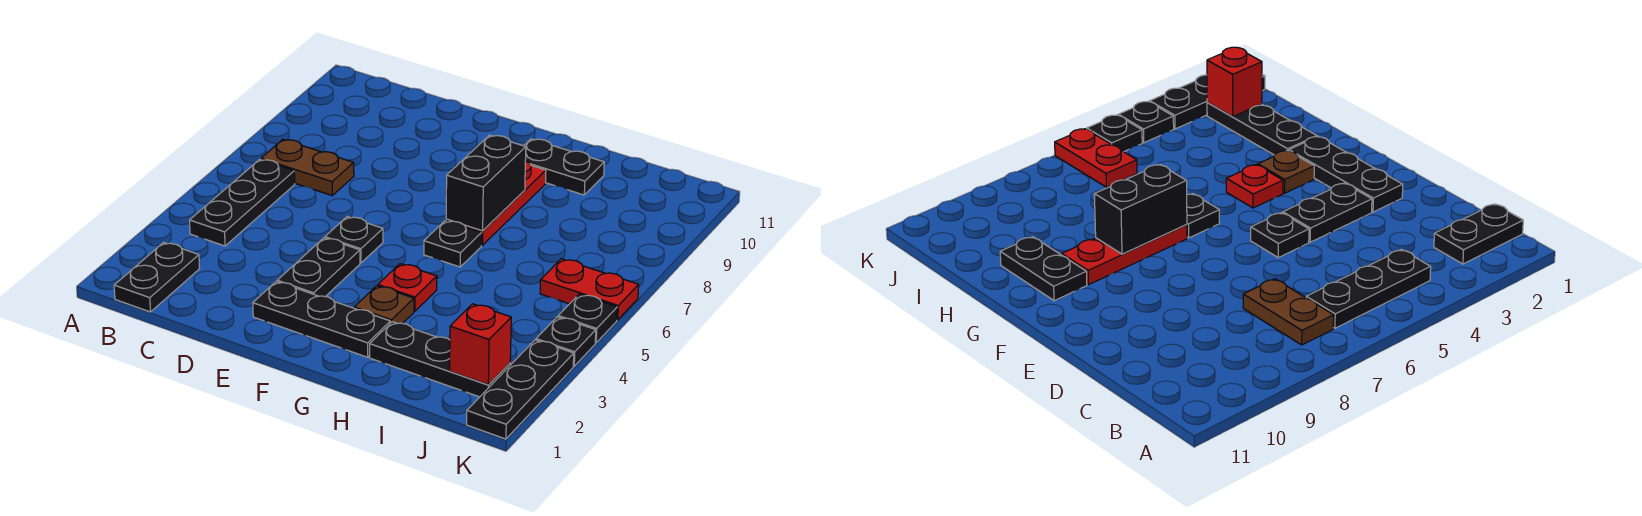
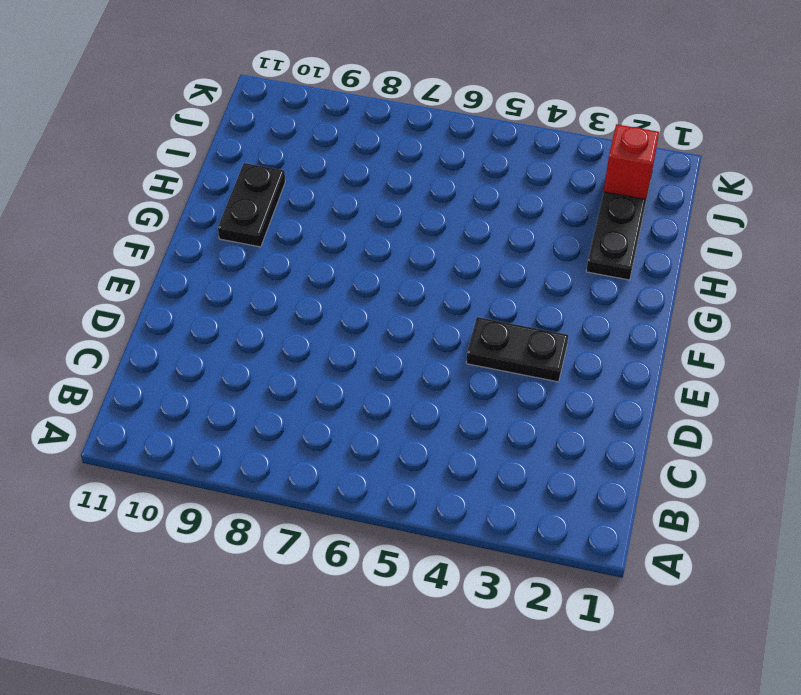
none -> black 1x2 plate [114,242,200,312]
none -> black 1x3 plate [190,159,295,246]
none -> brown 1x2 plate [261,140,354,195]

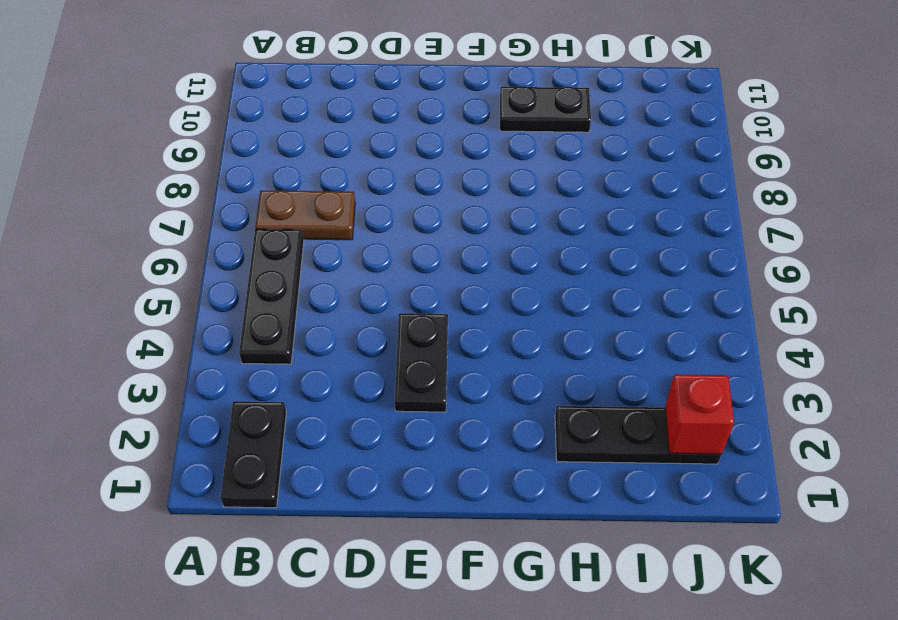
none -> black 1x3 plate [253,281,390,357]
none -> black 1x1 plate [325,217,383,263]
none -> brown 1x1 plate [354,286,414,324]

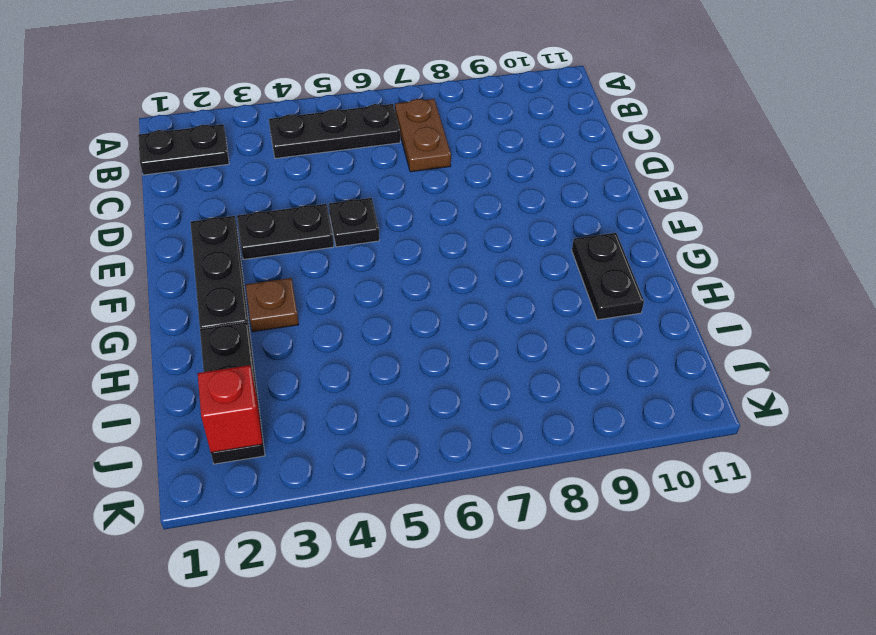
none -> red 1x1 plate [378,264,437,311]
none -> black 1x1 plate [424,221,482,267]
none -> red 1x3 plate [446,161,546,245]

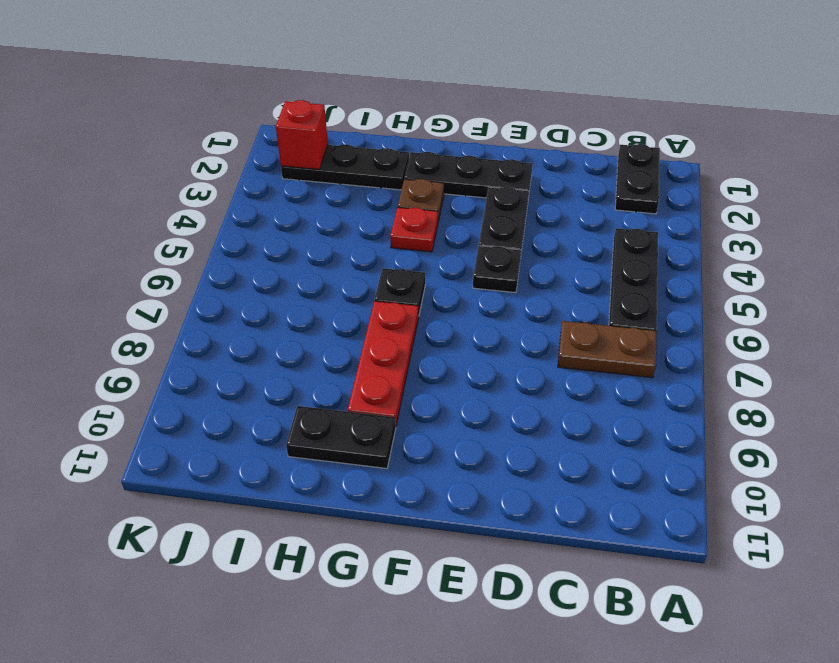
none -> red 1x2 plate [540,259,639,320]
none -> black 1x3 plate [467,340,574,439]
none -> black 1x1 plate [536,317,596,366]

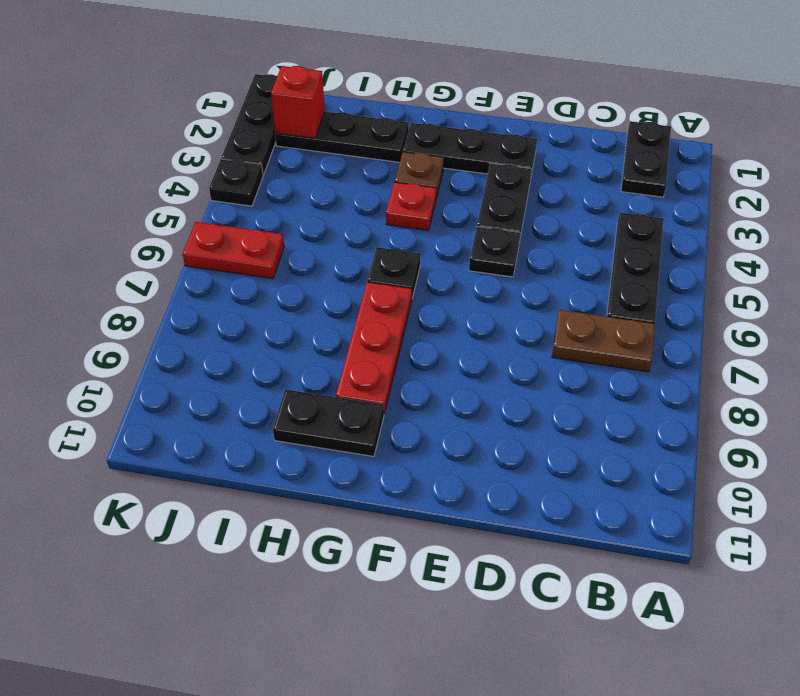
none -> black 1x1 plate [558,294,617,343]
none -> black 1x2 brick [446,135,526,231]

